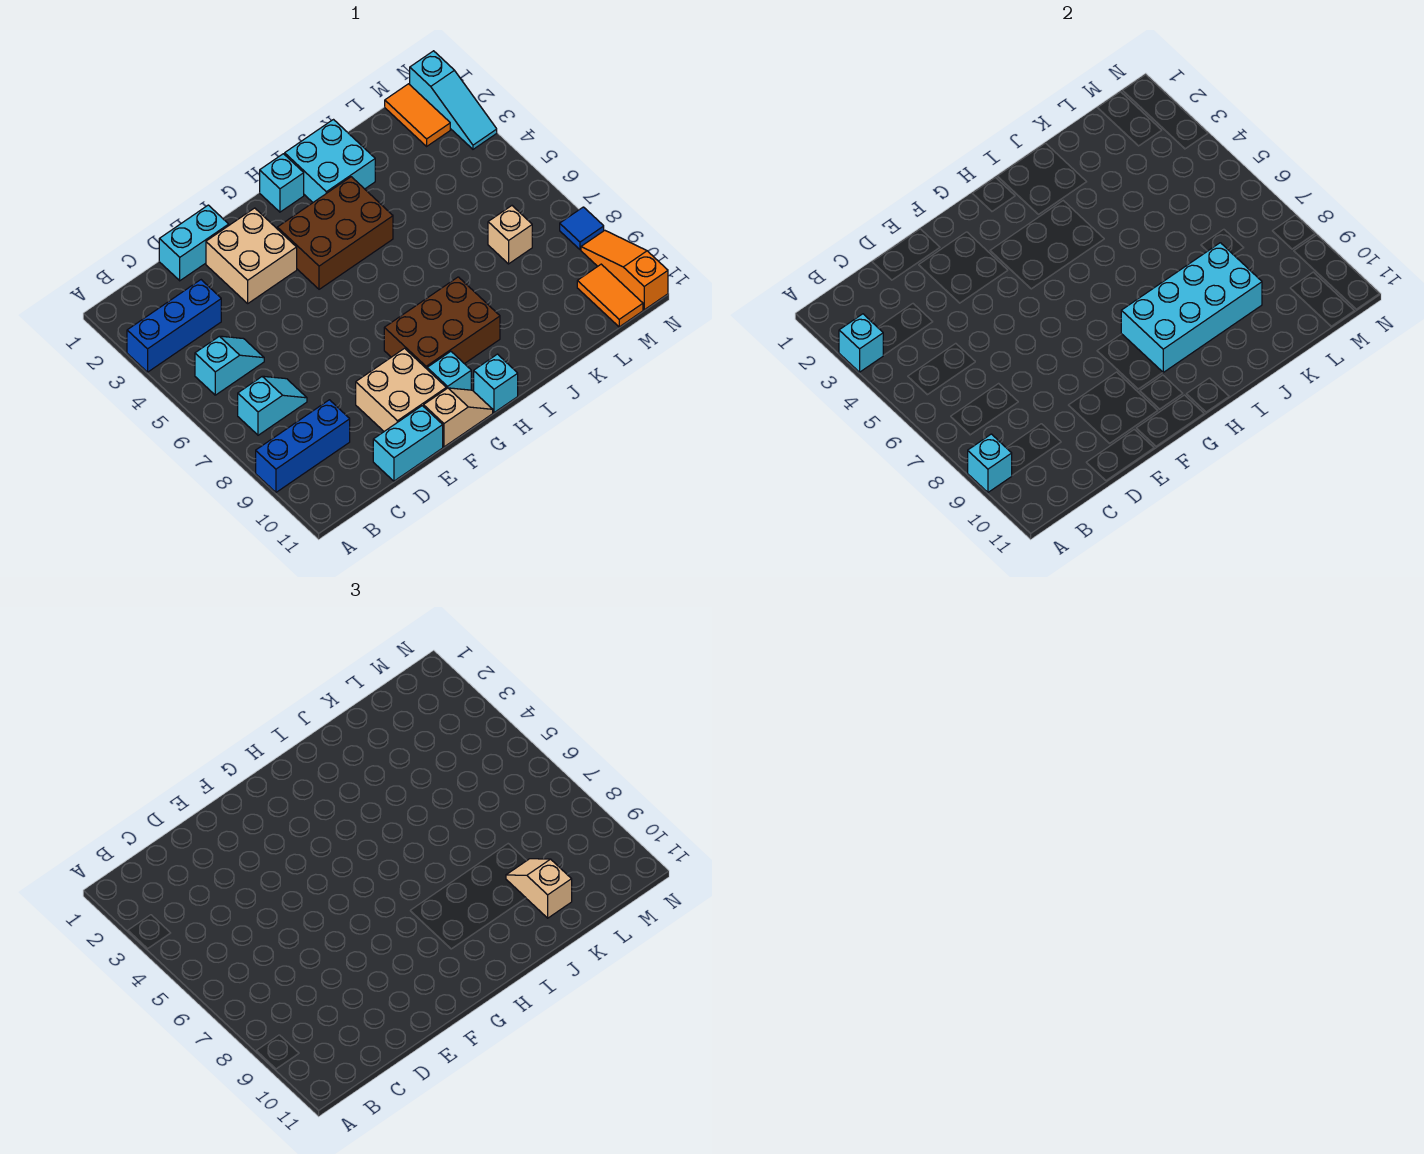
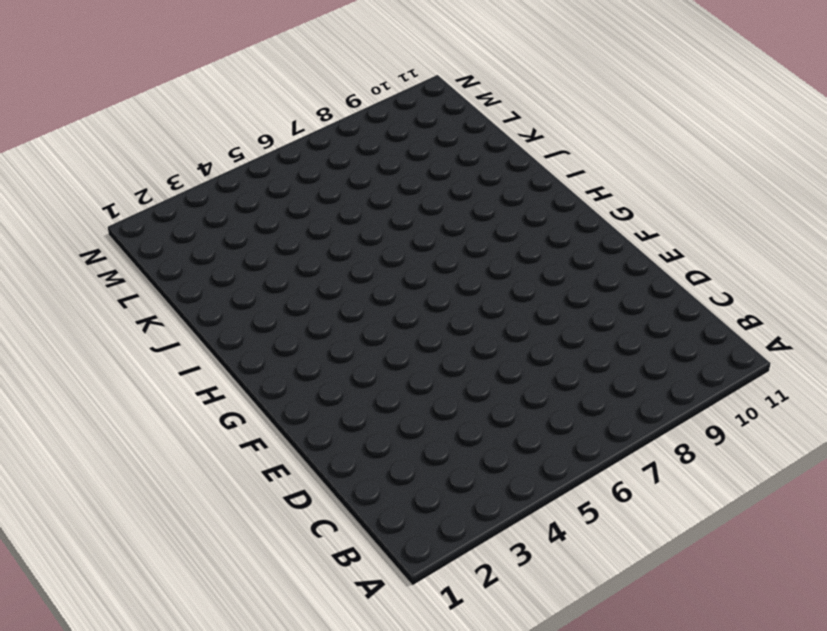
none -> blue 1x3 brick [127,280,221,372]
none -> blue 1x3 brick [256,400,350,492]
none -> cyan 1x2 slope [195,336,264,395]

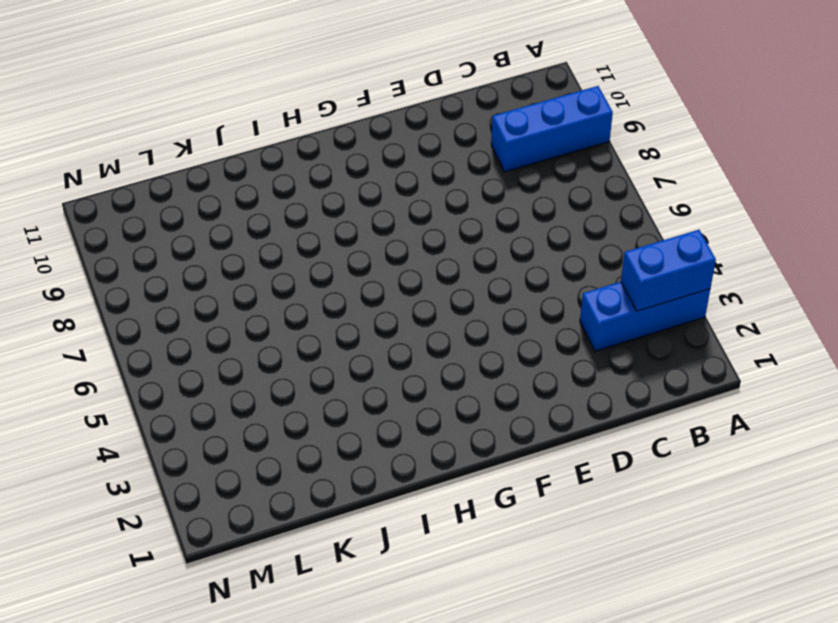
blue 1x2 brick [621,230,716,311] -> cyan 1x1 brick [839,314,883,372]
none -> cyan 1x2 slope [195,336,264,395]
none -> cyan 1x2 slope [238,376,307,435]
none -> cyan 1x2 brick [159,205,229,281]

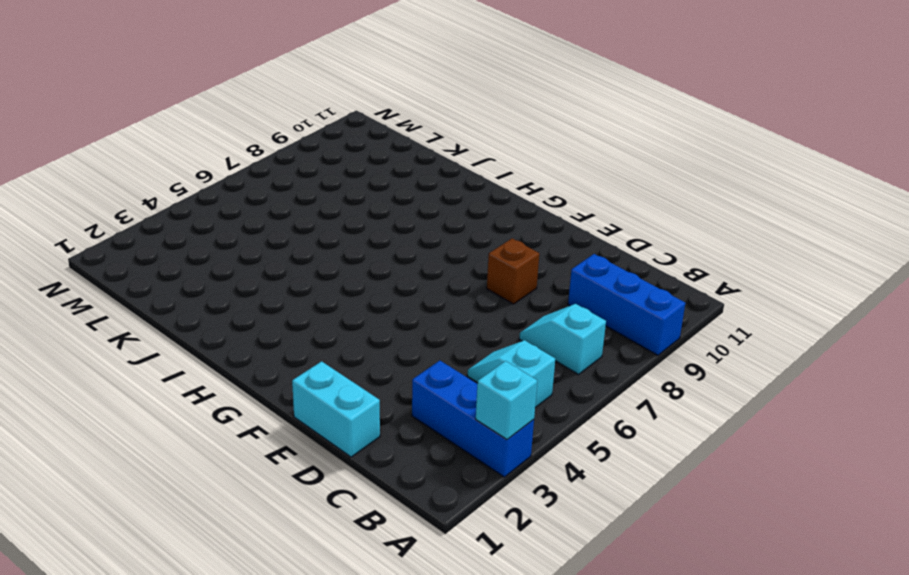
brown 1x1 brick [487,238,539,304] -> none
none -> cyan 1x2 brick [373,406,443,481]
none -> tan 2x2 brick [206,208,297,303]
none -> tan 2x2 brick [356,348,446,431]

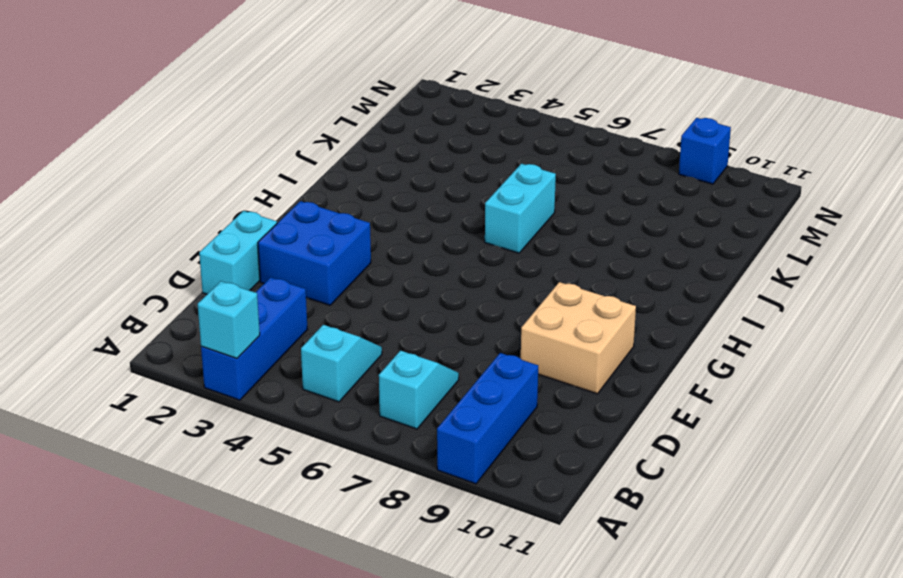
blue 2x2 brick [258,201,371,305] -> tan 2x2 brick [206,208,297,303]
cyan 1x2 brick [485,164,556,253] -> cyan 1x2 brick moved to [373,406,443,481]
blue 1x1 brick [679,118,731,184] -> orange 1x3 slope [581,230,668,310]
none -> tan 1x2 slope [424,388,493,447]
none -> brown 2x3 brick [277,177,393,289]
none -> brown 2x3 brick [384,277,500,369]

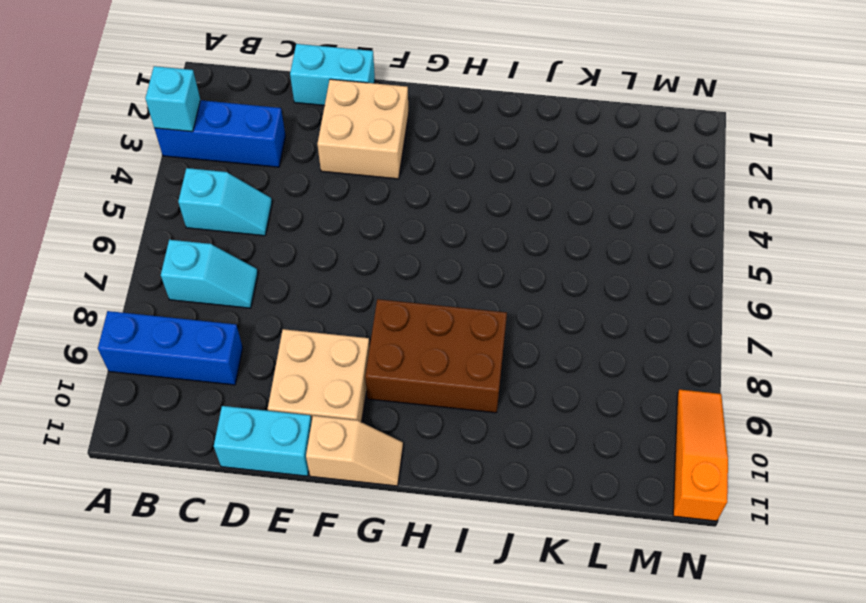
none -> brown 2x3 brick [277,177,393,289]
none -> cyan 1x1 brick [427,351,471,390]
none -> cyan 1x1 brick [260,154,304,212]

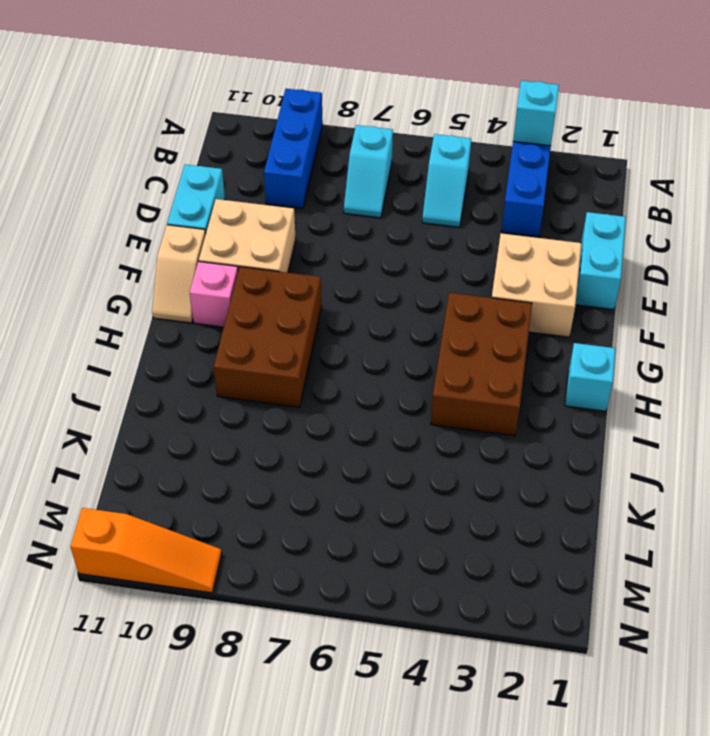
pink 1x1 brick [190,262,238,327] -> cyan 1x1 brick [427,351,471,390]
none -> cyan 1x1 brick [474,354,518,413]
none -> cyan 2x2 brick [285,120,375,202]
none -> tan 1x1 brick [488,206,532,264]

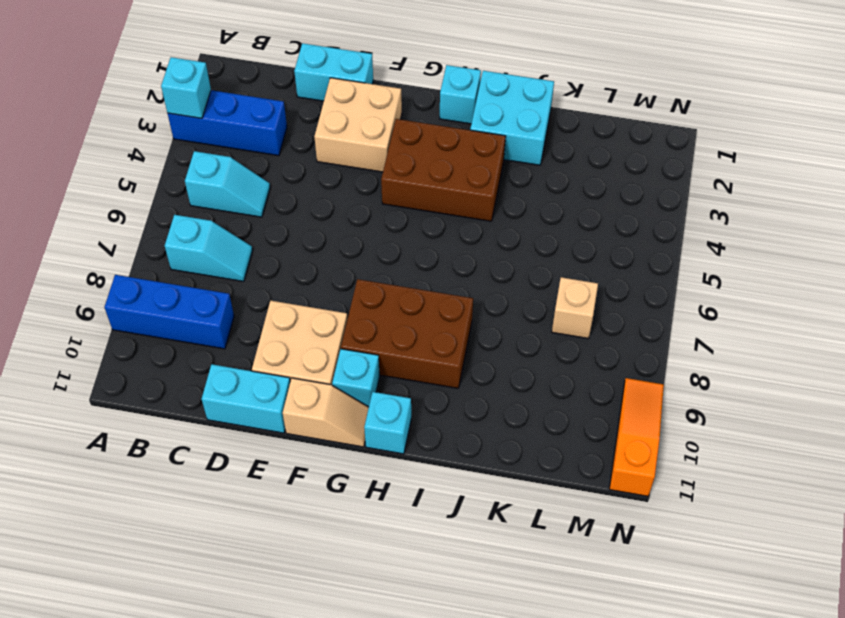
none -> orange 1x2 tile [385,84,450,146]
none -> orange 1x2 tile [577,264,643,327]
none -> cyan 1x3 slope [410,51,497,149]

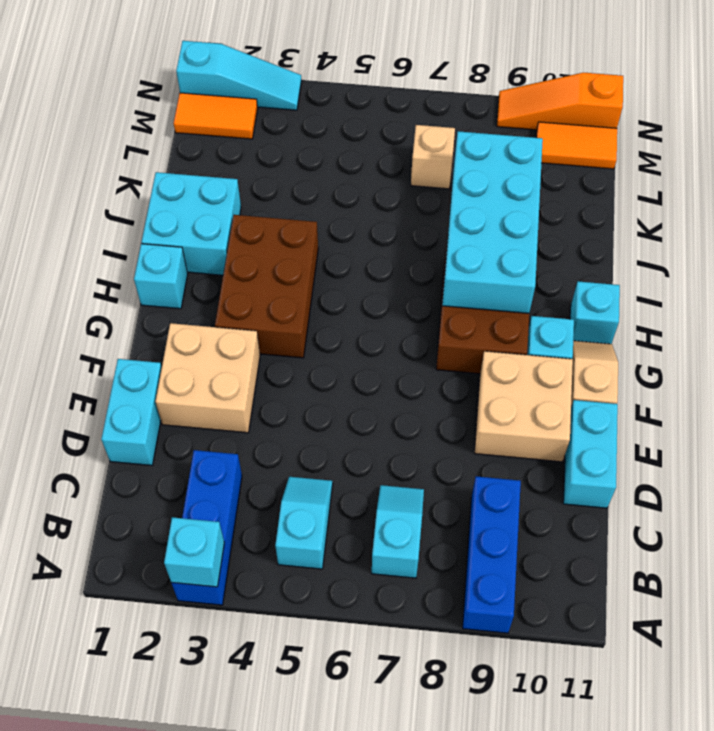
none -> blue 1x1 tile [560,207,604,250]
none -> cyan 1x1 brick [968,434,1012,492]
none -> tan 1x2 slope [506,859,572,918]

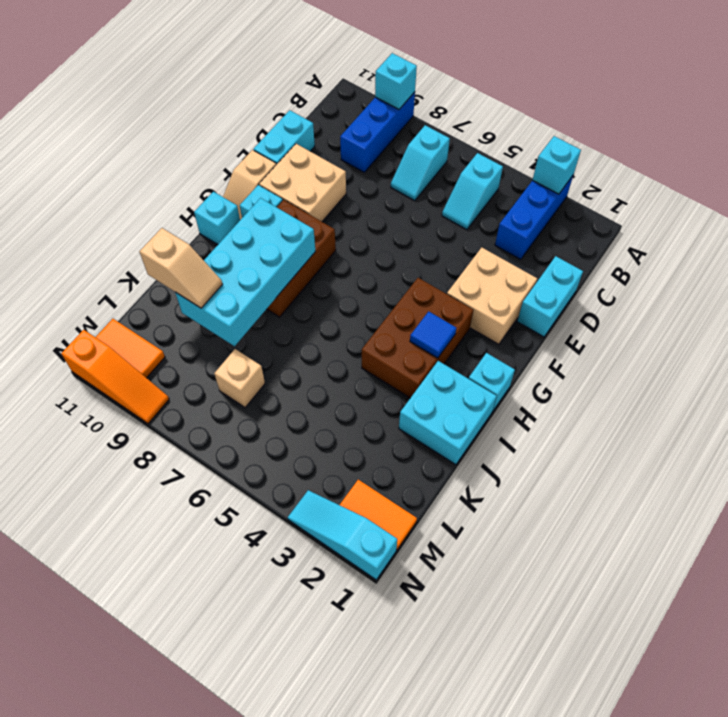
blue 1x1 tile [410,311,456,358] -> blue 1x1 tile moved to [560,207,604,250]

